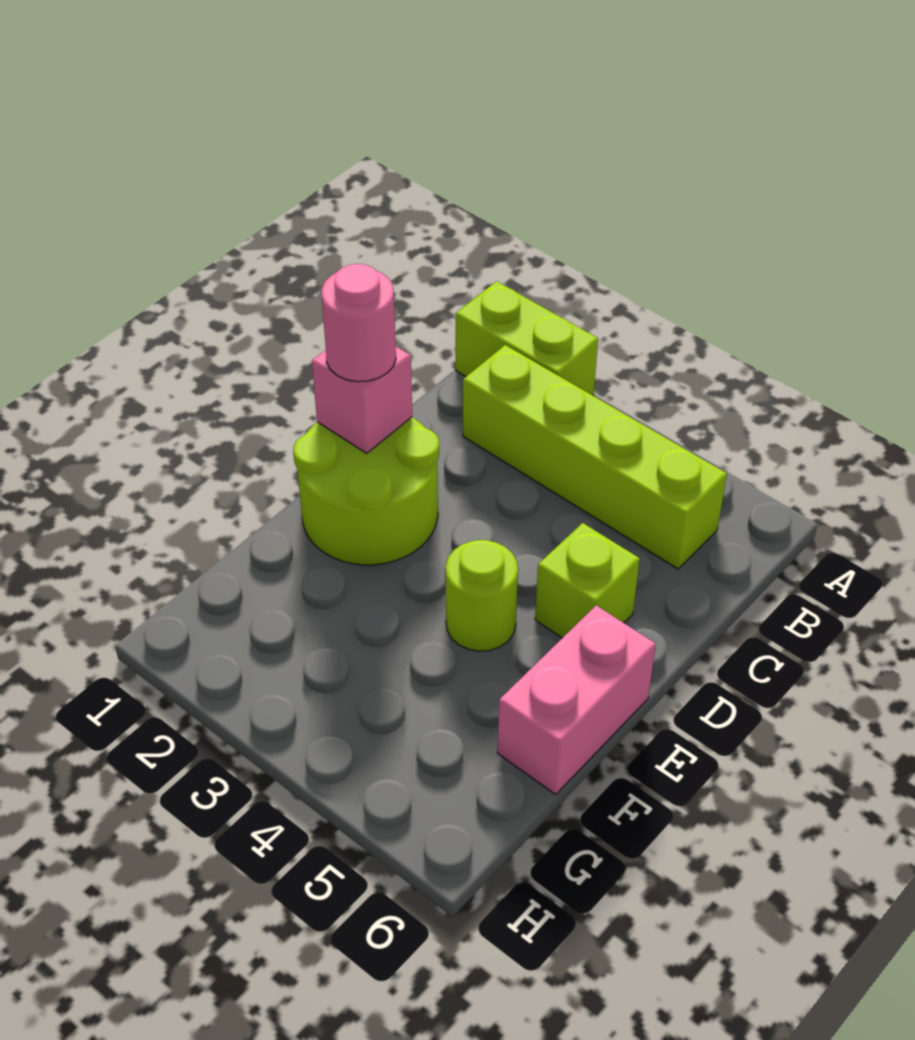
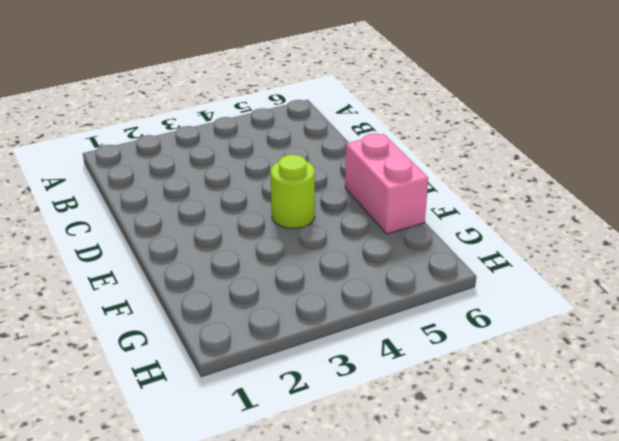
none -> lime 1x2 brick [456,281,598,396]
none -> lime 1x4 brick [463,345,727,569]

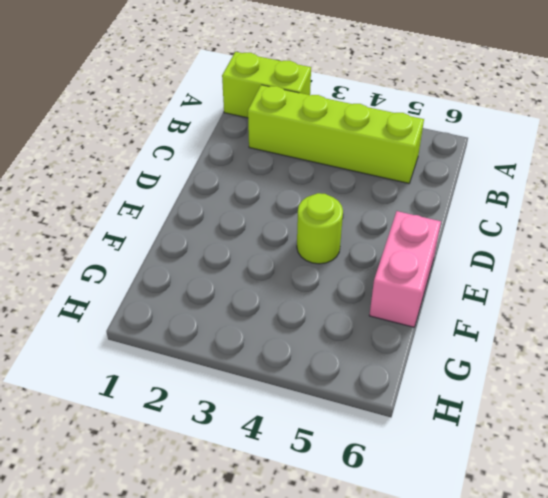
none -> lime 2x2 round brick [293,417,439,565]
none -> lime 1x1 brick [535,523,640,638]

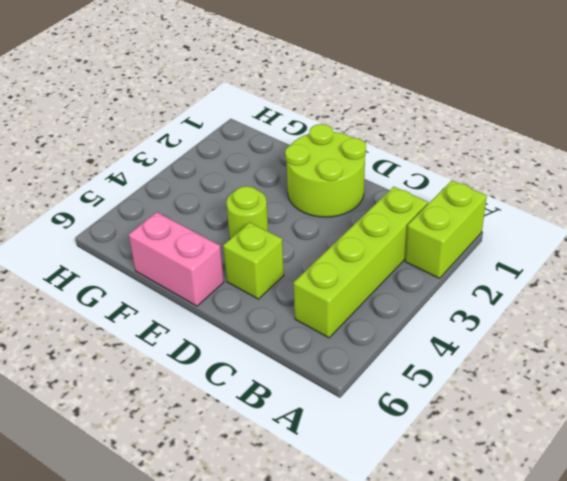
none -> pink 1x1 brick [312,347,412,453]
none -> pink 1x1 round brick [322,264,396,382]

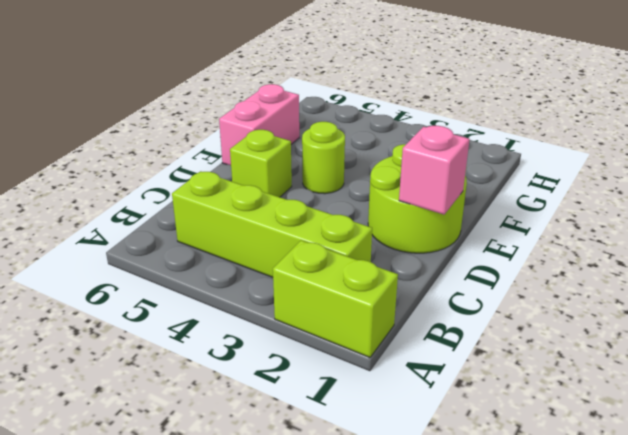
none -> pink 1x1 round brick [322,264,396,382]

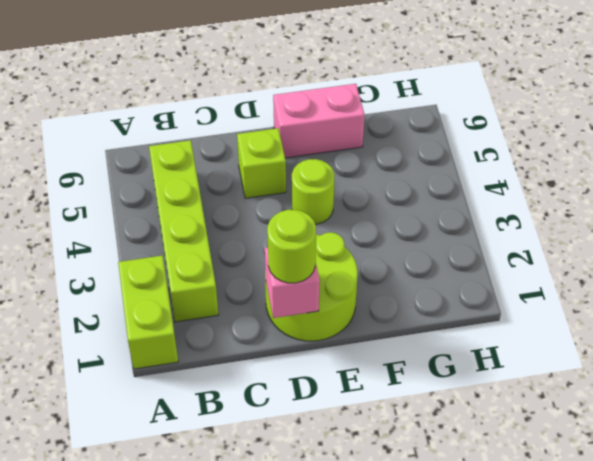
lime 1x1 round brick [267,210,316,283] -> pink 1x1 round brick [322,264,396,382]

